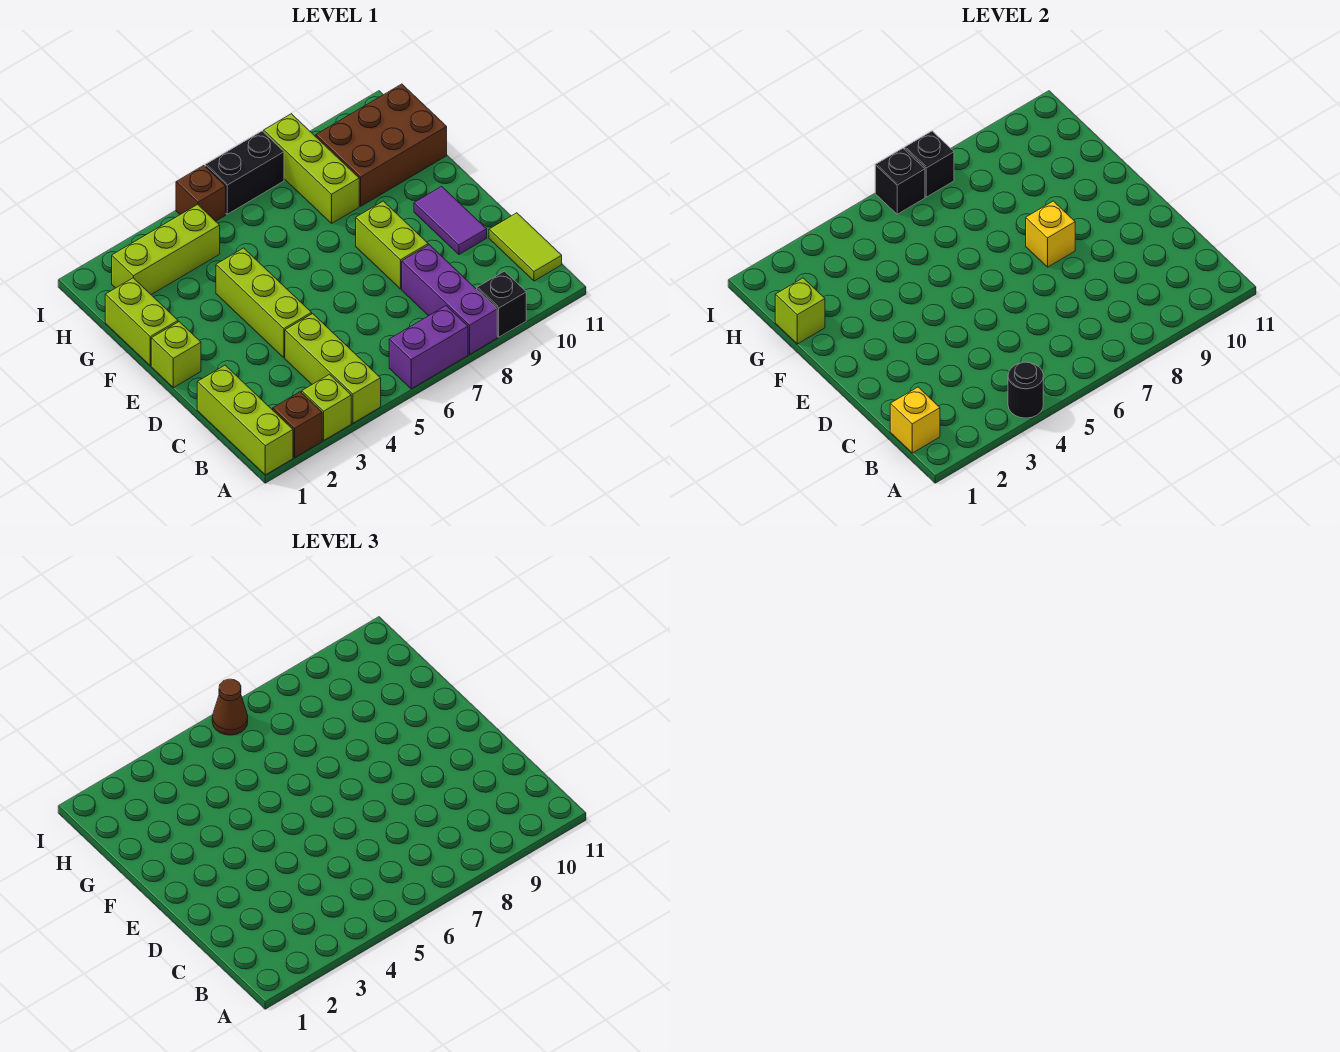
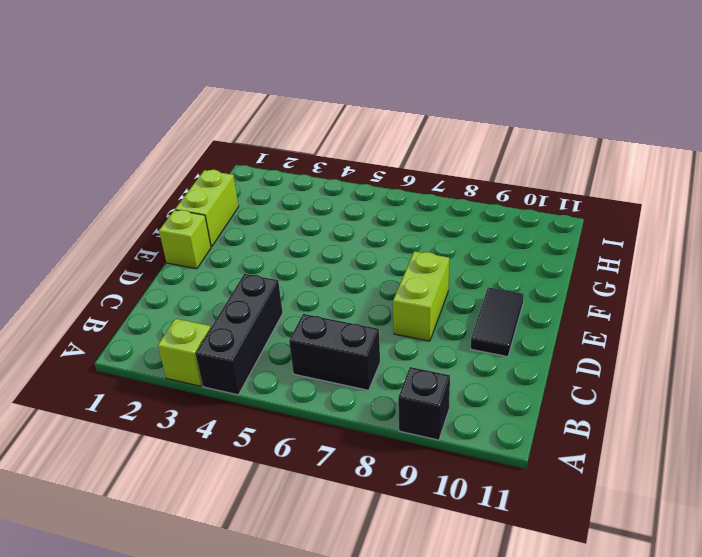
black 1x3 brick [195,274,283,395] -> lime 1x3 brick [285,314,381,423]
black 1x2 brick [289,314,380,390] -> black 1x2 brick moved to [205,131,284,214]
black 1x2 tile [471,287,524,357] -> purple 1x2 tile [414,186,487,254]
none -> lime 1x3 brick [197,365,293,475]
none -> brown 1x1 brick [273,392,322,458]
none -> purple 1x2 brick [389,306,468,389]

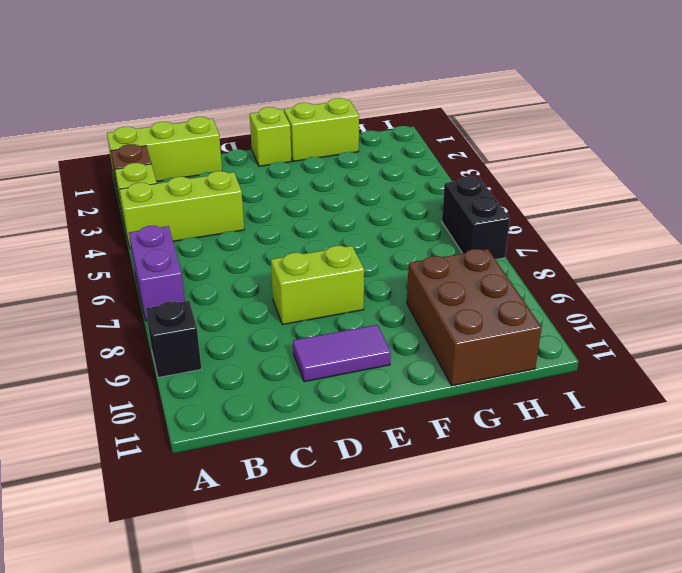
none -> purple 1x3 brick [402,245,497,354]
none -> lime 1x2 tile [489,213,562,281]
none -> lime 1x3 brick [216,248,312,358]

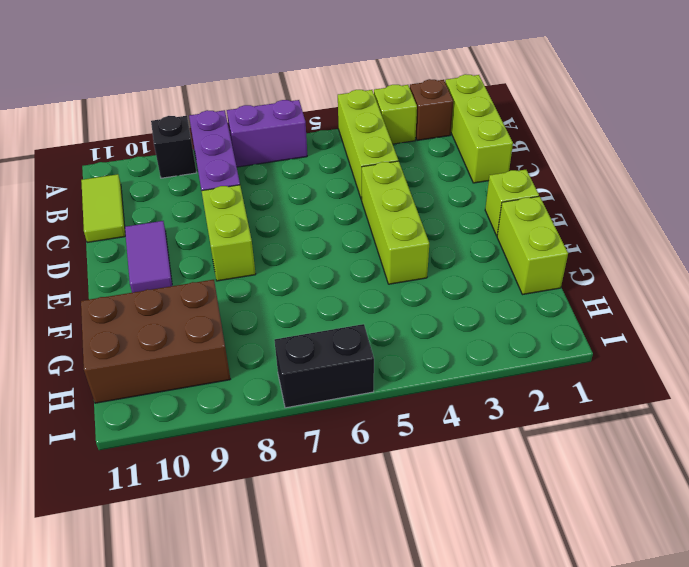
none -> lime 1x3 brick [264,114,359,223]
none -> lime 1x3 brick [112,204,220,295]
none -> brown 1x1 brick [176,166,226,221]

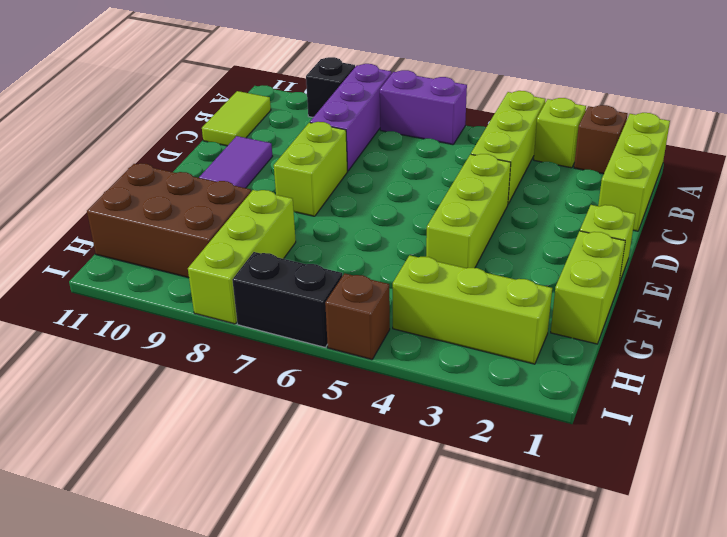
none -> black 1x1 round brick [1008,362,1043,418]
none -> yellow 1x1 brick [890,387,940,453]
none -> yellow 1x1 brick [1026,201,1075,267]

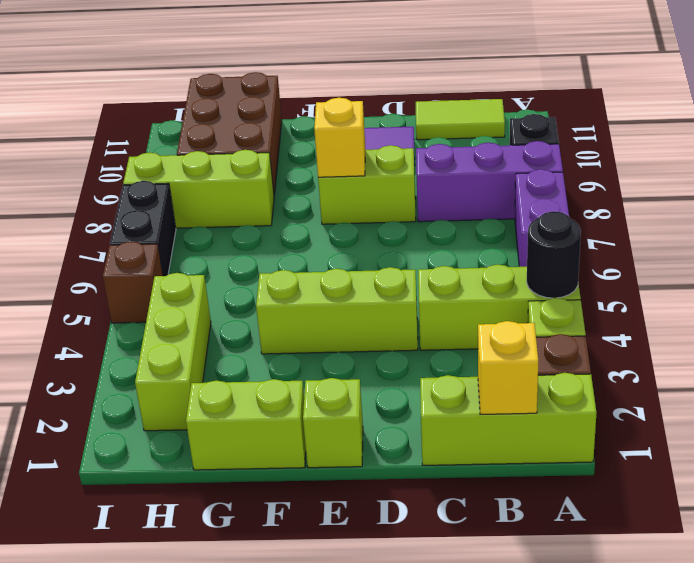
none -> lime 1x1 brick [775,278,825,344]
none -> black 1x1 brick [875,148,925,214]
none -> black 1x1 brick [904,131,954,197]

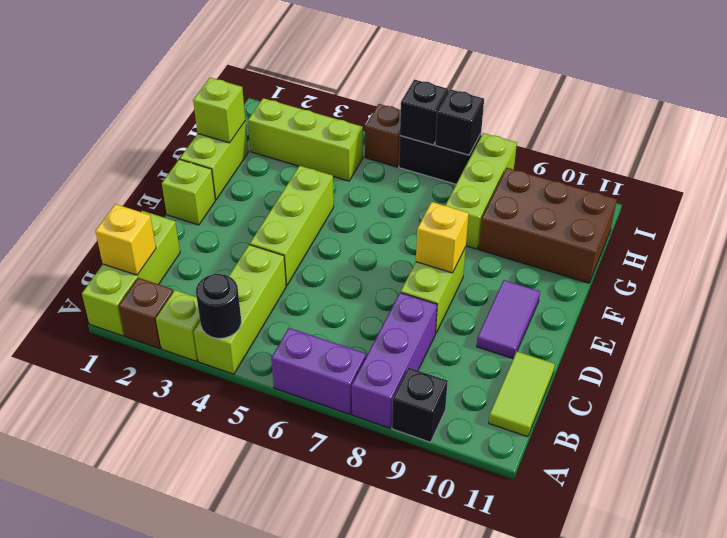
none -> brown 1x1 cone [212,679,248,735]

